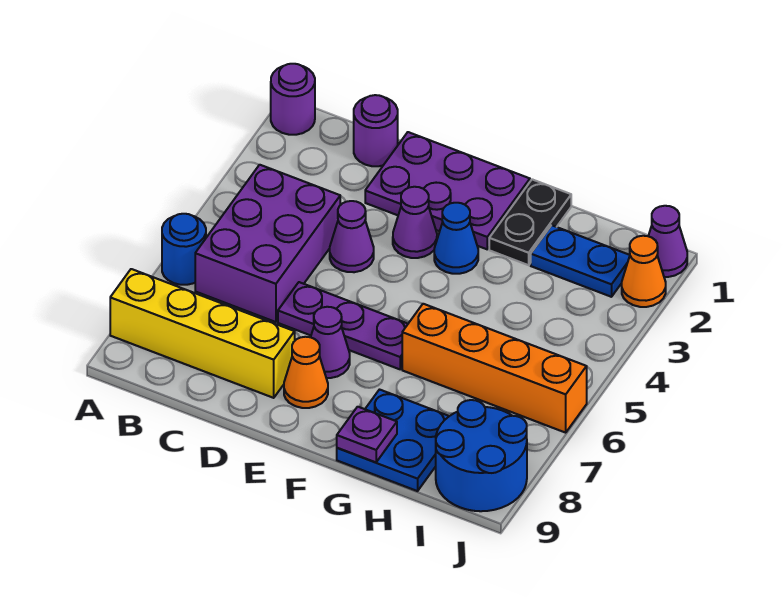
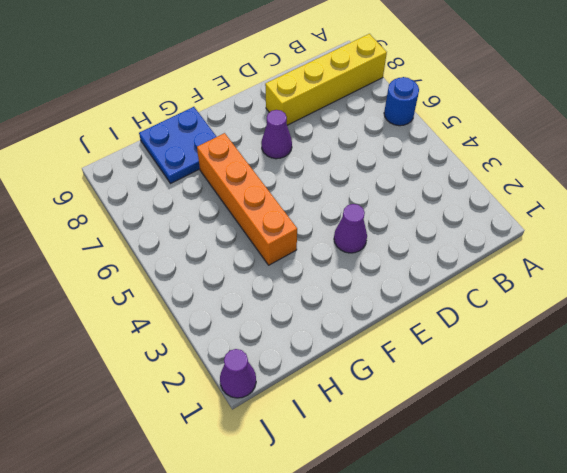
orange 1x4 brick [197,133,297,265] -> orange 1x4 brick turned to [402,304,587,433]
none -> purple 1x1 round brick [271,64,315,135]
none -> purple 2x3 brick [195,165,340,322]
none -> purple 1x1 round brick [354,95,398,166]

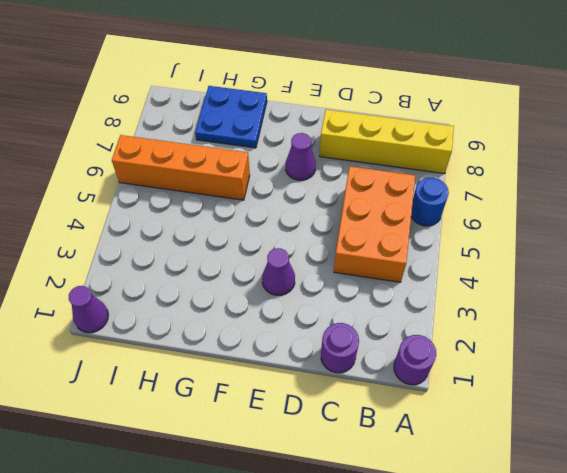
orange 2x3 brick [334,166,415,282] -> purple 2x3 brick [195,165,340,322]
none -> purple 2x3 plate [365,132,530,249]
none -> purple 1x1 cone [330,201,374,272]
none -> purple 1x3 plate [278,282,408,369]

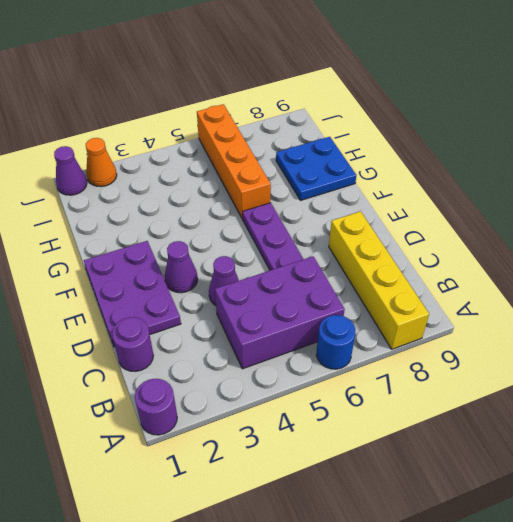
none -> purple 1x1 cone [311,307,350,378]
none -> orange 1x1 cone [284,337,328,408]
none -> blue 1x1 cone [434,203,478,274]

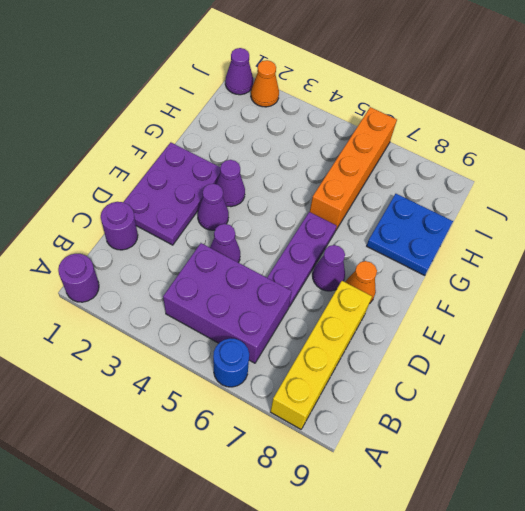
purple 1x1 cone [216,160,245,207] -> blue 1x1 cone [434,203,478,274]
none -> black 1x2 plate [489,179,571,265]
none -> blue 1x2 plate [531,225,630,297]
none -> blue 2x2 round brick [436,400,527,511]

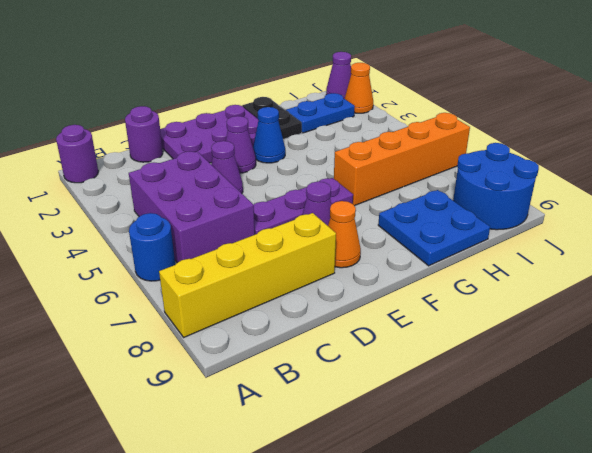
none -> purple 1x1 plate [337,407,397,462]

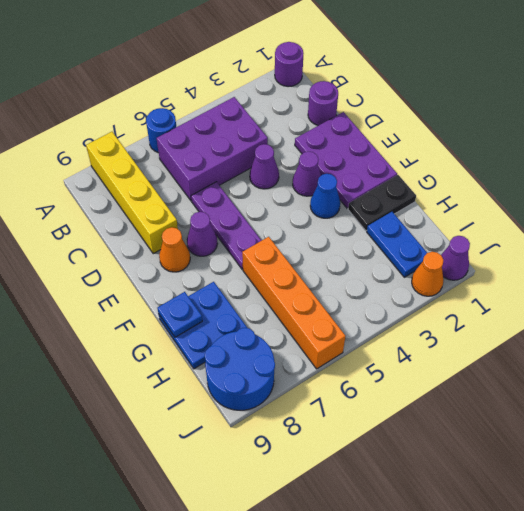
blue 1x1 plate [157,292,202,337] -> purple 1x1 plate [337,407,397,462]

